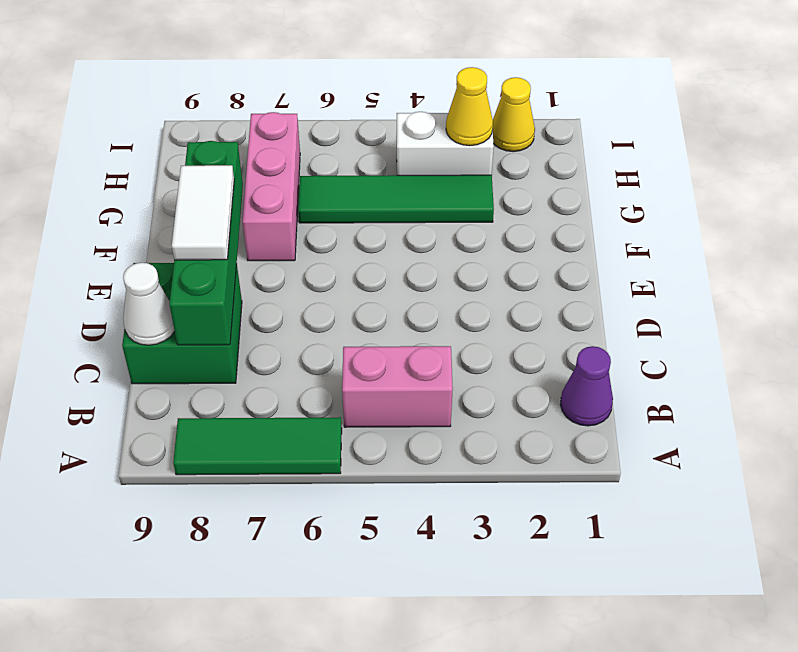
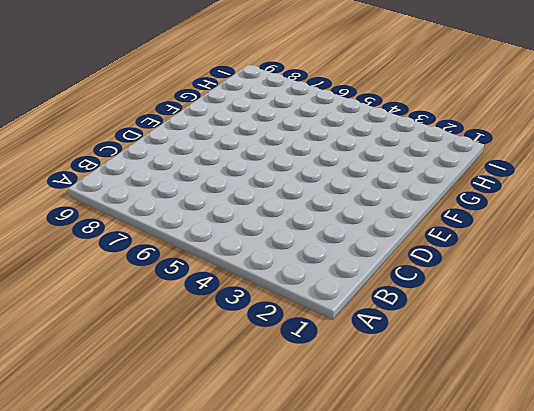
none -> green 1x3 tile [173,417,342,475]
none -> purple 1x1 cone [560,346,613,426]
none -> pink 1x2 brick [342,346,453,427]

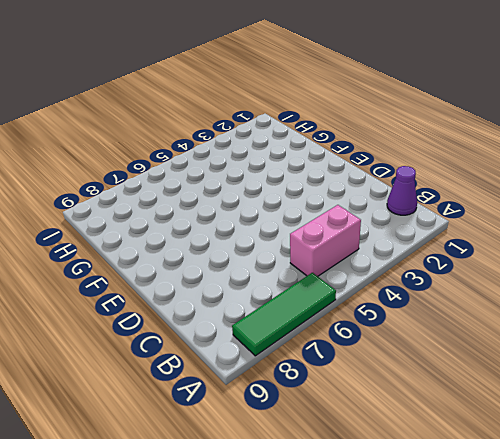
none -> green 2x2 brick [122,263,242,384]
none -> pink 1x3 brick [243,112,300,261]
none -> green 1x4 tile [298,175,494,223]

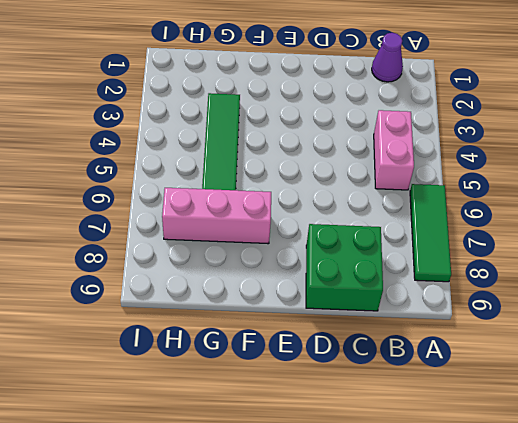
none -> white 1x2 brick [397,112,494,175]
none -> yellow 1x1 cone [493,77,535,152]
none -> green 1x4 brick [169,141,243,345]

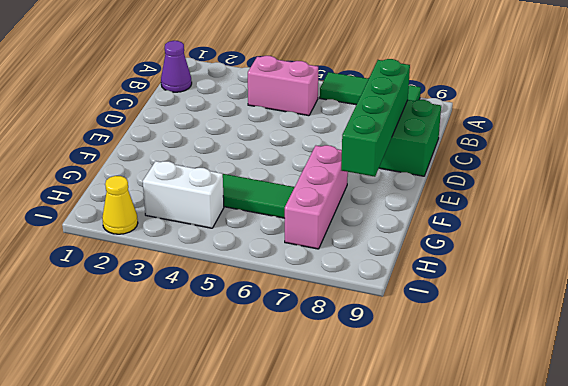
none -> white 1x1 cone [123,263,175,345]
none -> yellow 1x1 cone [446,67,493,146]
none -> white 1x2 tile [172,165,234,260]

